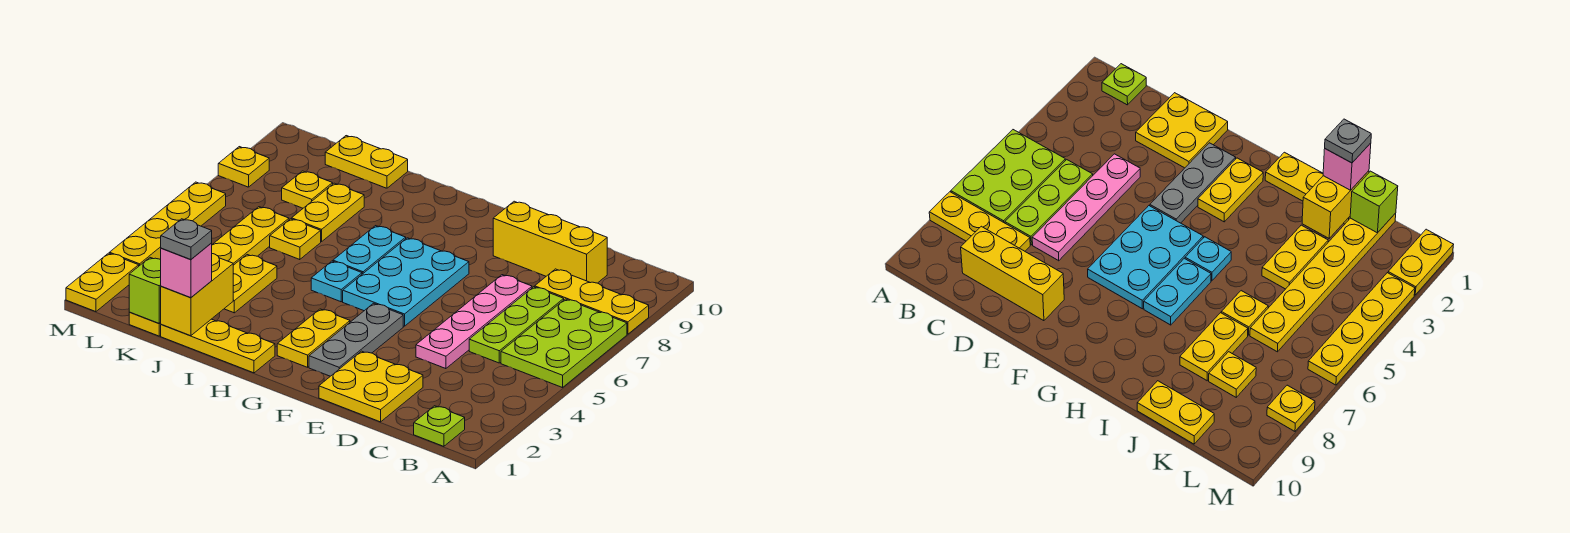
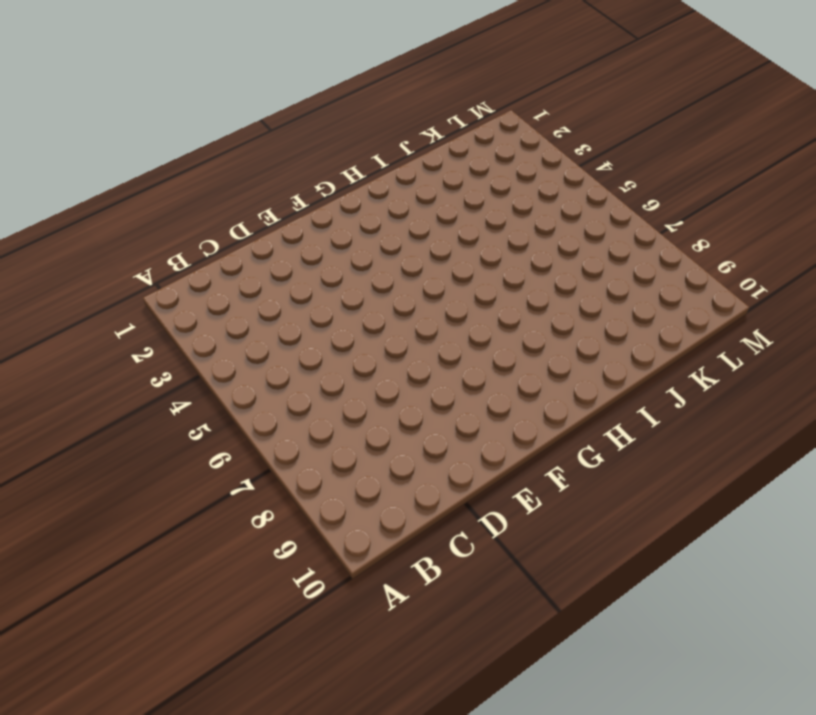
none -> lime 2x3 plate [501,299,627,388]
none -> yellow 1x3 plate [535,269,649,334]
none -> lime 1x1 plate [414,406,465,446]

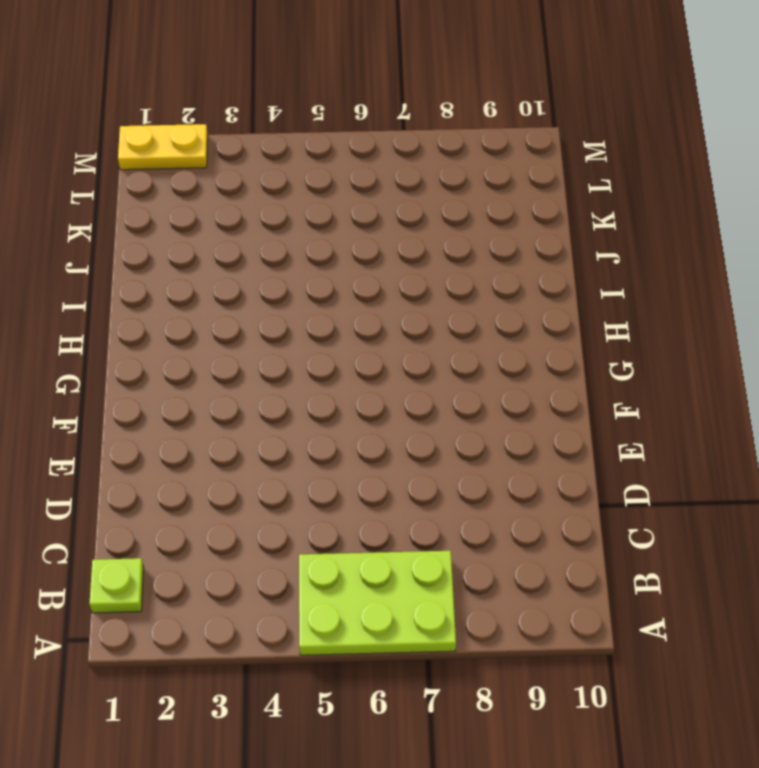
none -> yellow 1x3 plate [535,269,649,334]
none -> lime 1x3 plate [469,287,564,363]
none -> yellow 1x3 brick [493,201,607,283]

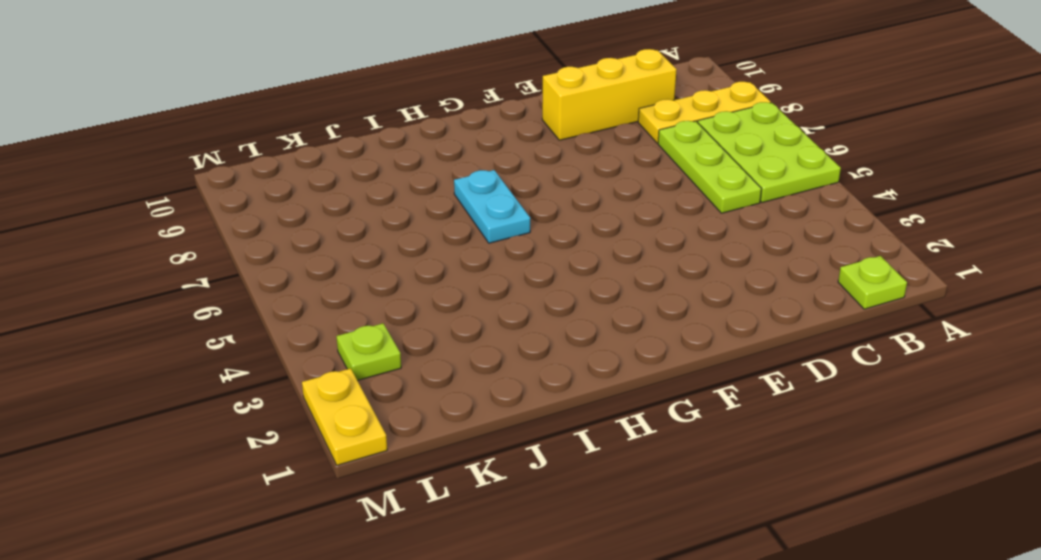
lime 1x1 plate [336,323,401,380] -> none
none -> yellow 2x2 plate [319,351,423,422]
none -> pink 1x4 plate [416,275,532,369]
none -> grey 1x3 plate [309,303,403,376]

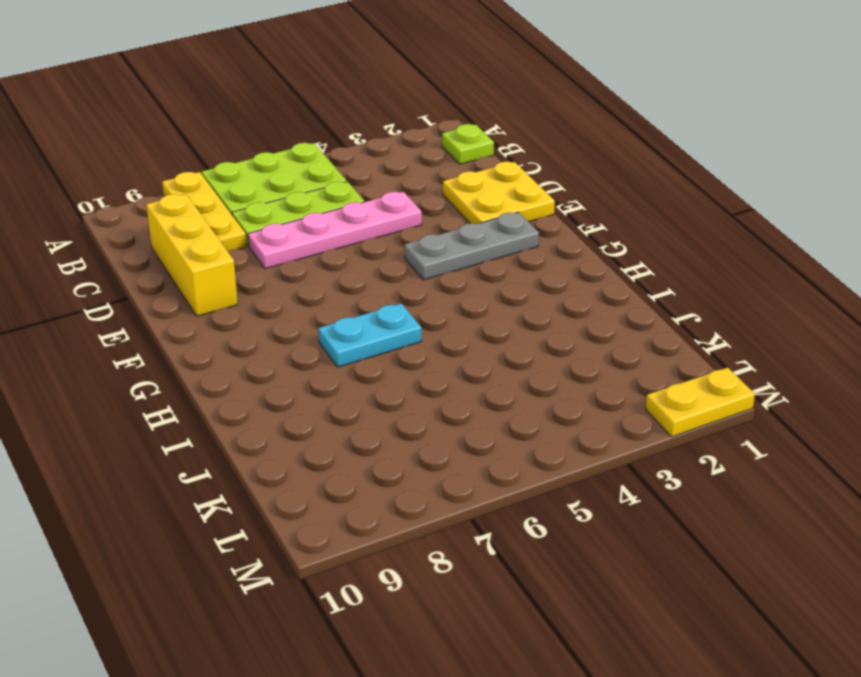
none -> cyan 2x3 plate [343,238,469,326]
none -> yellow 1x2 plate [277,309,350,367]
none -> yellow 1x3 plate [161,319,275,373]

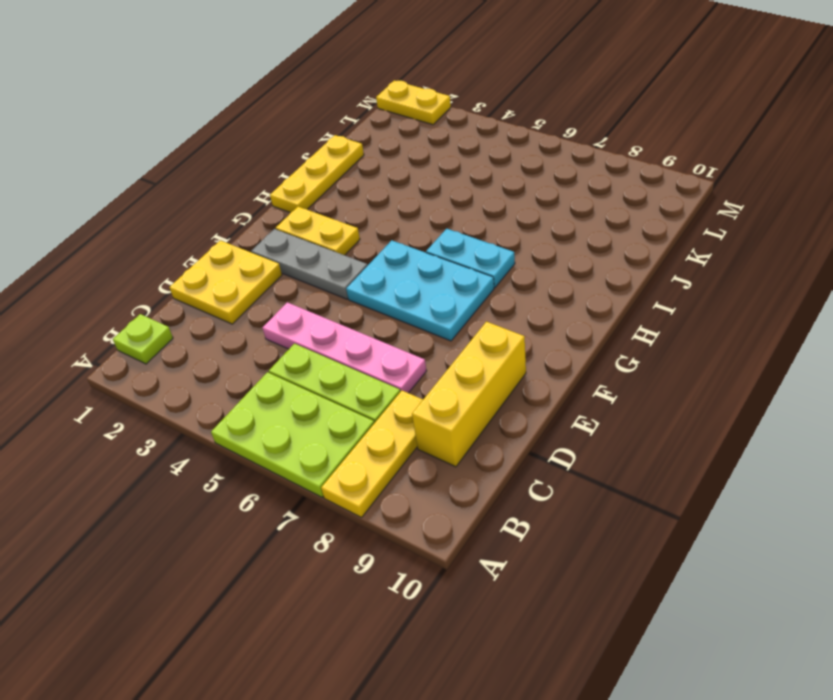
none -> cyan 1x1 plate [311,261,362,302]
none -> yellow 1x2 plate [224,255,277,313]
none -> yellow 1x1 plate [270,219,321,260]

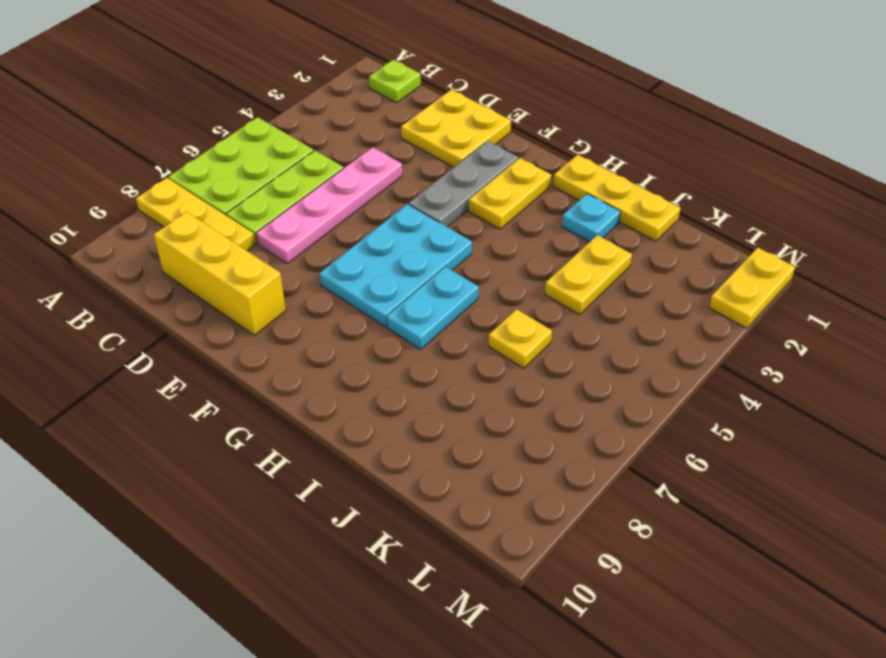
cyan 1x1 plate [562,194,621,242] -> cyan 1x1 plate moved to [311,261,362,302]
none -> yellow 1x2 plate [292,183,364,242]
none -> yellow 1x2 plate [325,136,408,188]
none -> yellow 1x6 plate [129,207,289,336]

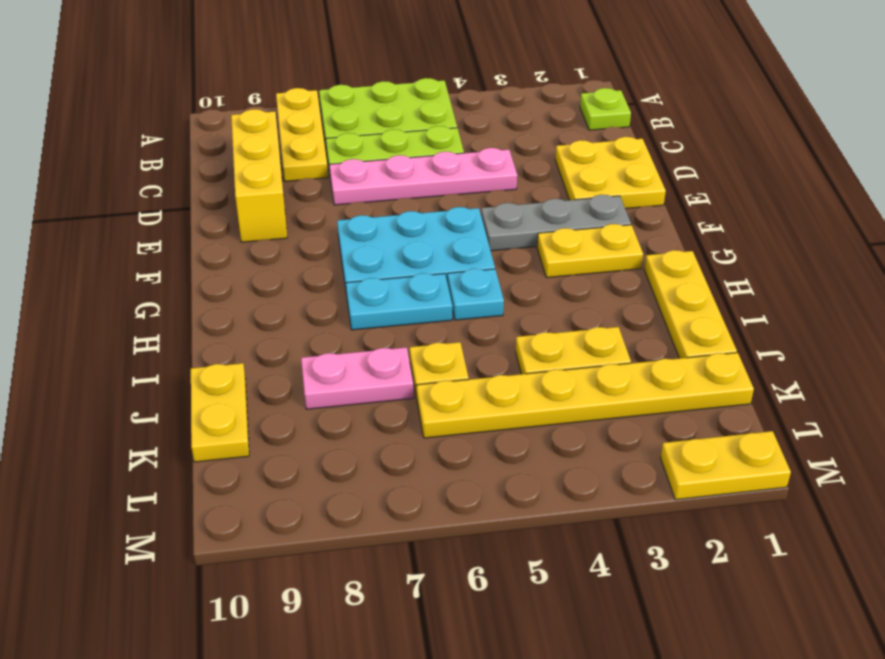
pink 1x2 plate [301,347,414,409] -> yellow 1x2 plate [292,183,364,242]
none -> yellow 1x1 plate [282,171,333,208]
none -> yellow 1x4 plate [110,182,226,266]
none -> yellow 1x1 plate [218,147,269,187]

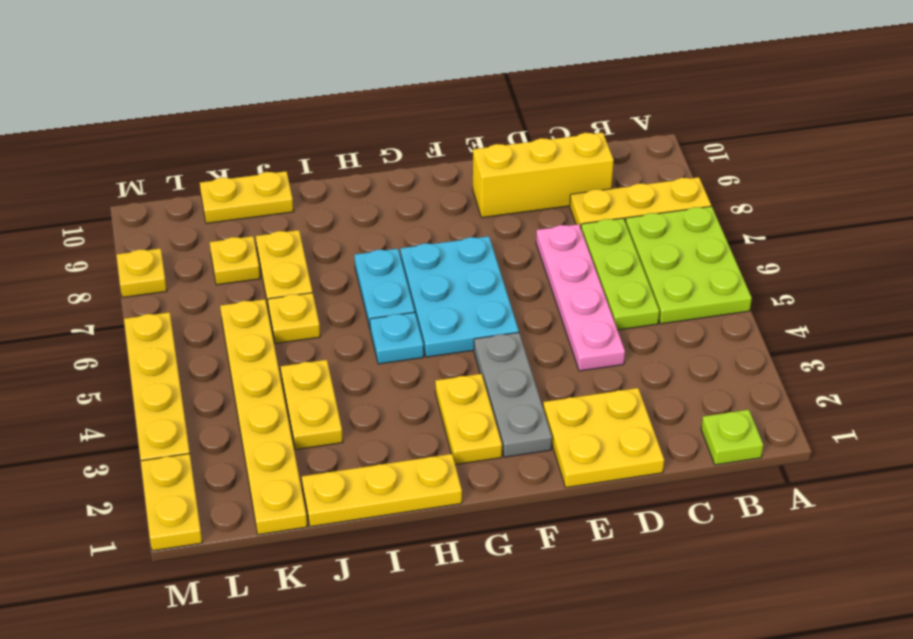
none -> yellow 1x2 brick [161,254,233,336]
none -> lime 1x1 brick [129,258,161,323]
none -> pink 1x1 brick [161,243,212,298]

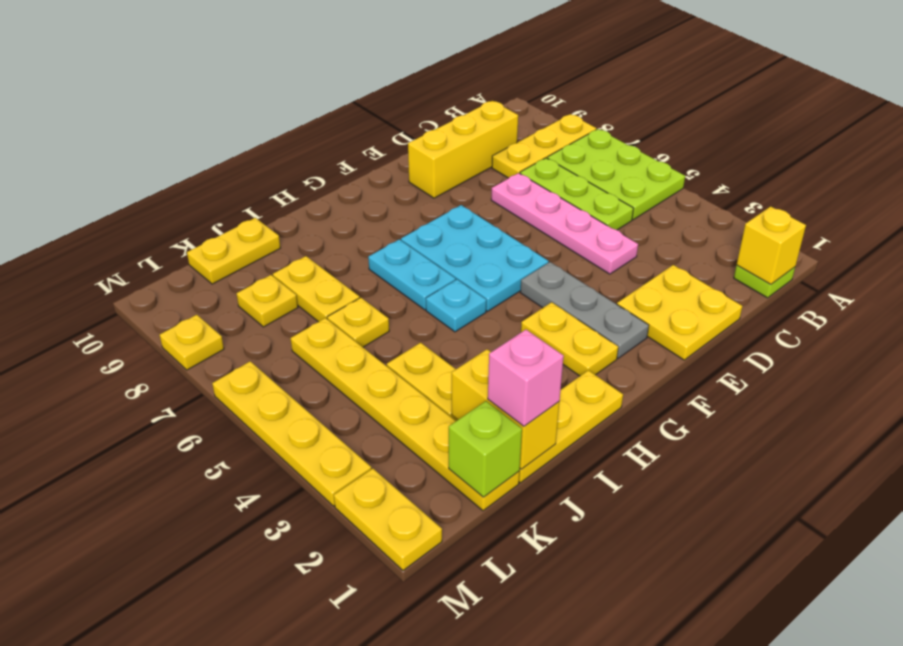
yellow 1x1 brick [737,206,806,284] -> none
none -> grey 1x1 plate [161,219,212,259]

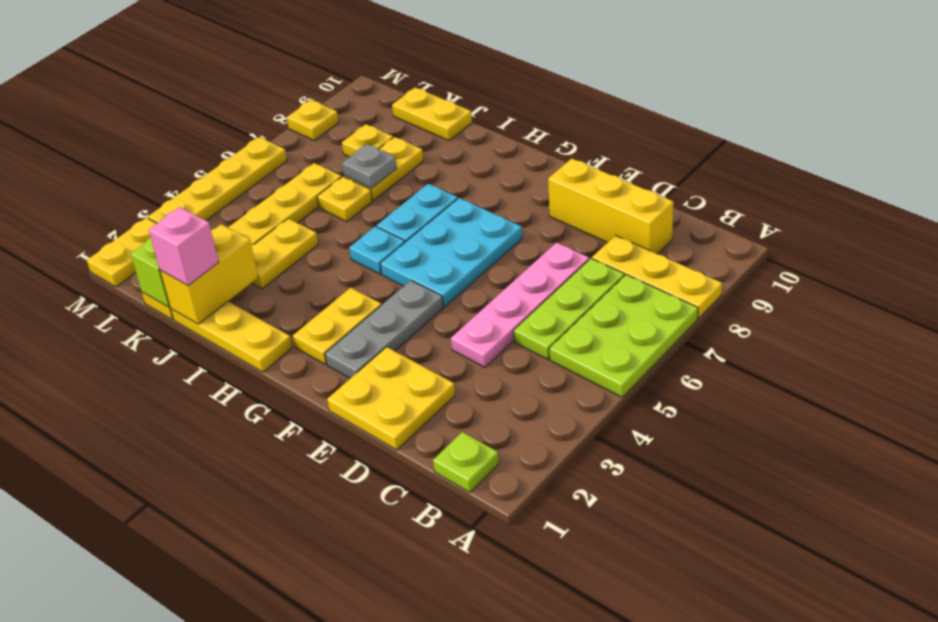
grey 1x1 plate [342,144,397,188] -> grey 1x1 plate moved to [161,219,212,259]

